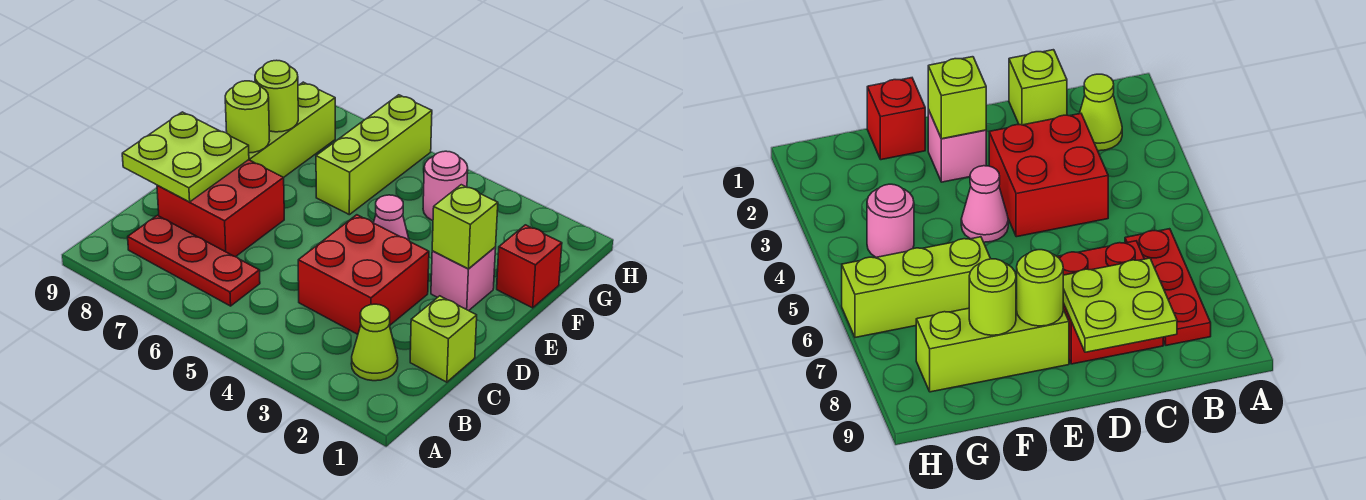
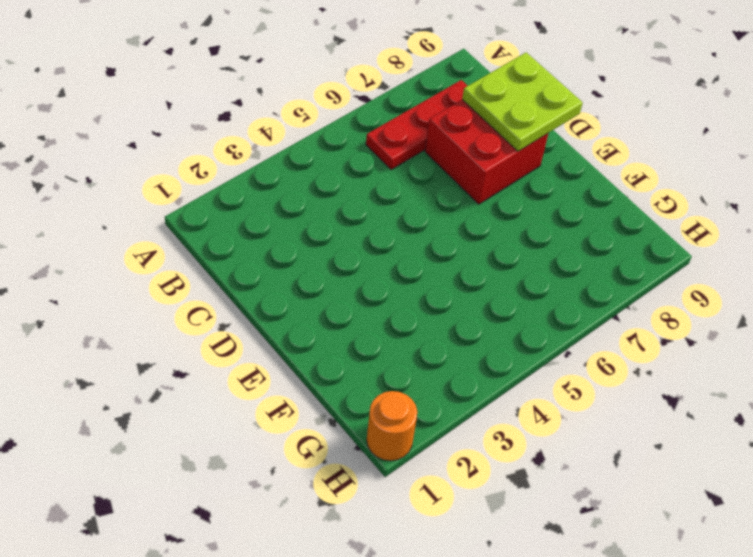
orange 1x1 round brick [367,391,417,461] -> none
none -> lime 1x1 cone [351,304,398,381]
none -> lime 1x1 brick [410,296,477,382]
none -> red 2x2 brick [298,215,429,334]

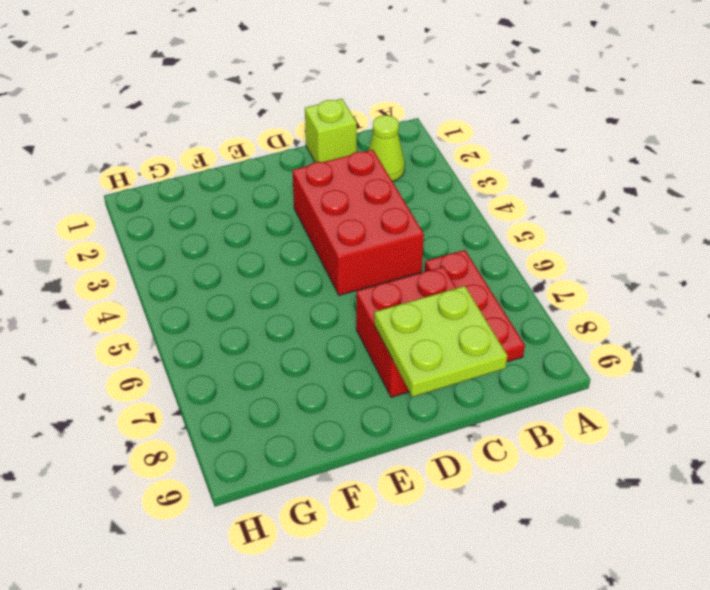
red 2x3 brick [292,150,424,295] -> red 2x2 brick [298,215,429,334]
none -> pink 1x1 brick [431,247,496,311]
none -> pink 1x1 cone [374,195,409,240]
none -> lime 1x3 brick [249,82,335,177]

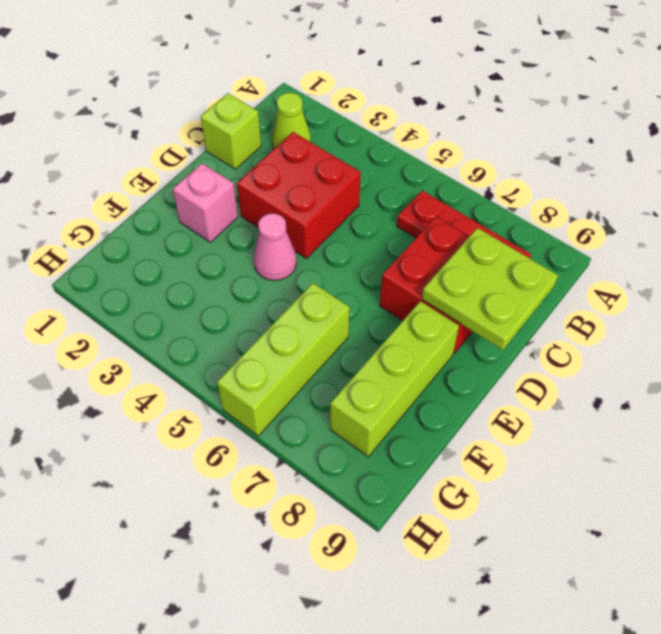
none -> red 1x1 brick [497,225,562,308]
none -> pink 1x1 round brick [423,151,468,221]
none -> lime 1x1 brick [432,185,498,269]

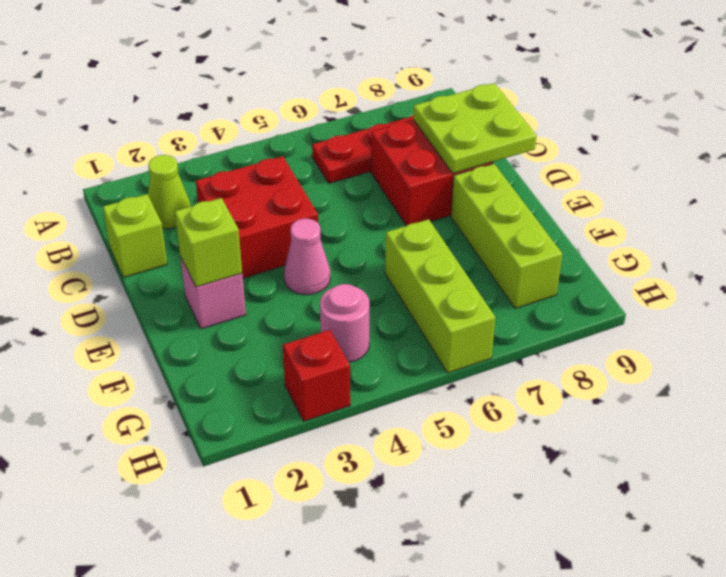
red 1x1 brick [283,330,350,421] -> red 1x1 brick moved to [497,225,562,308]
none -> lime 1x1 round brick [225,81,270,153]
none -> lime 1x1 round brick [255,60,298,132]

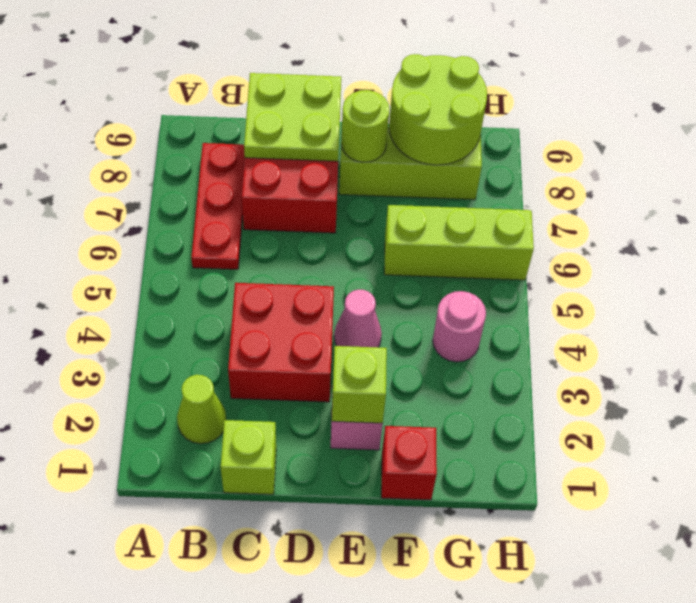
lime 2x2 round brick [389,54,487,165] -> lime 1x1 round brick [255,60,298,132]

